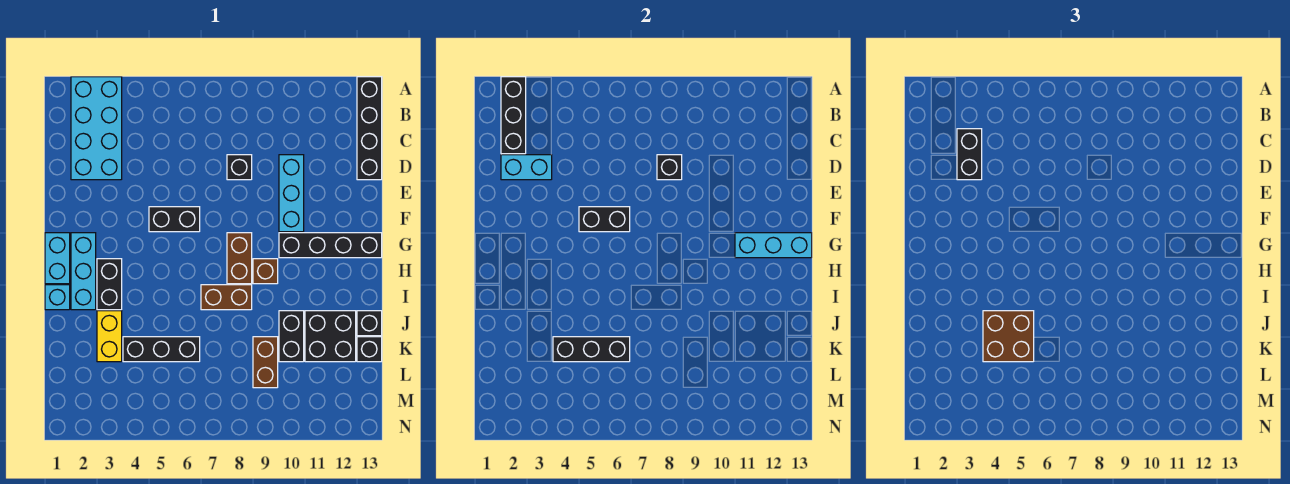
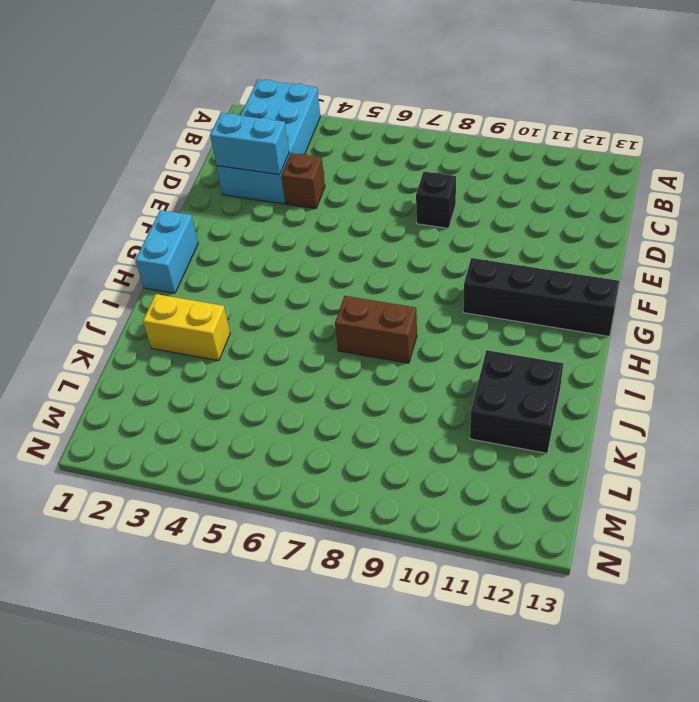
brown 1x1 brick [281,153,325,209] -> brown 1x1 brick moved to [253,259,278,284]
yellow 1x2 brick [143,294,230,361] -> yellow 1x2 brick turned to [97,311,122,362]
none -> black 1x4 brick [357,77,382,180]
none -> cyan 1x3 brick [279,155,304,232]
none -> black 1x2 brick [149,207,200,232]

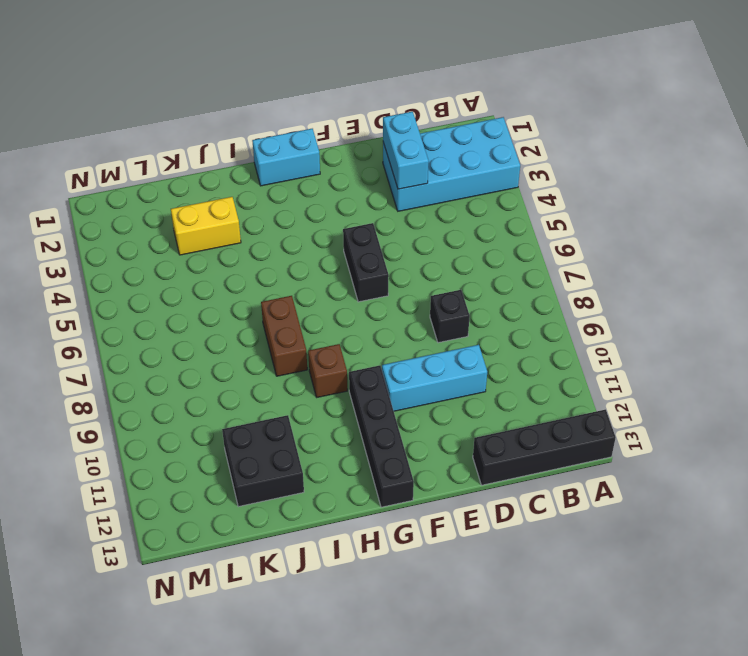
none -> cyan 1x3 brick [71,233,96,310]
none -> brown 1x2 brick [227,233,252,284]
none -> black 1x2 brick [97,259,122,310]

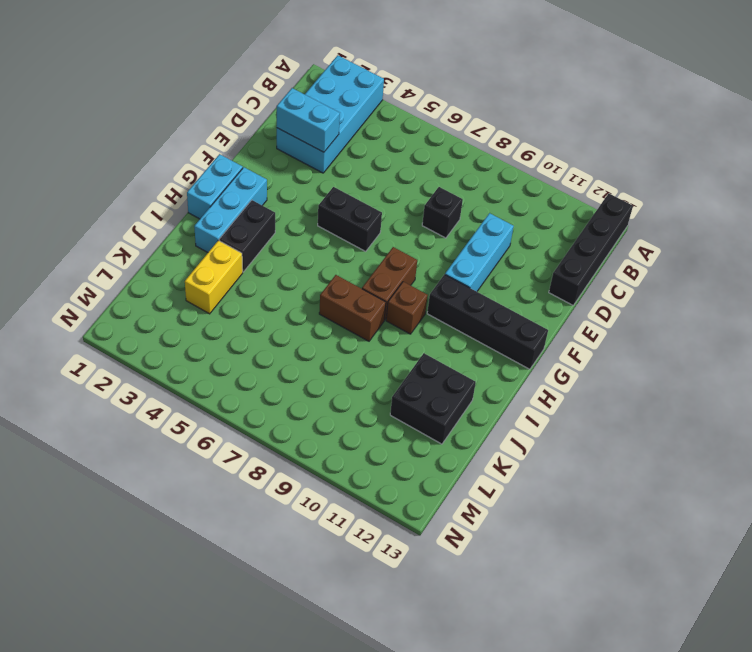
none -> cyan 1x1 brick [45,285,70,310]
none -> black 1x2 brick [279,311,304,362]
none -> black 1x1 brick [357,311,382,336]

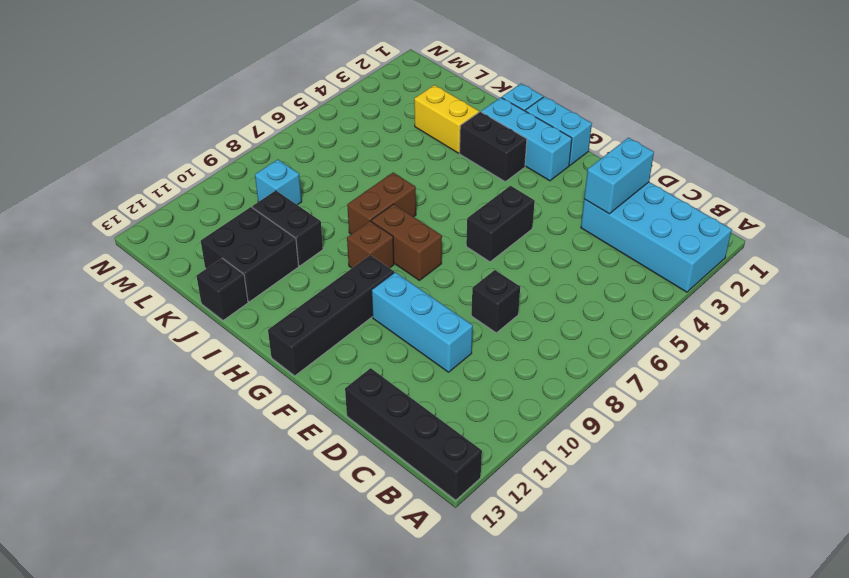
cyan 1x1 brick [255,160,302,205] -> brown 1x2 brick [253,337,278,388]
none -> black 1x3 brick [123,337,200,362]
none -> black 1x1 brick [357,337,382,362]
none -> black 1x3 brick [501,77,526,154]

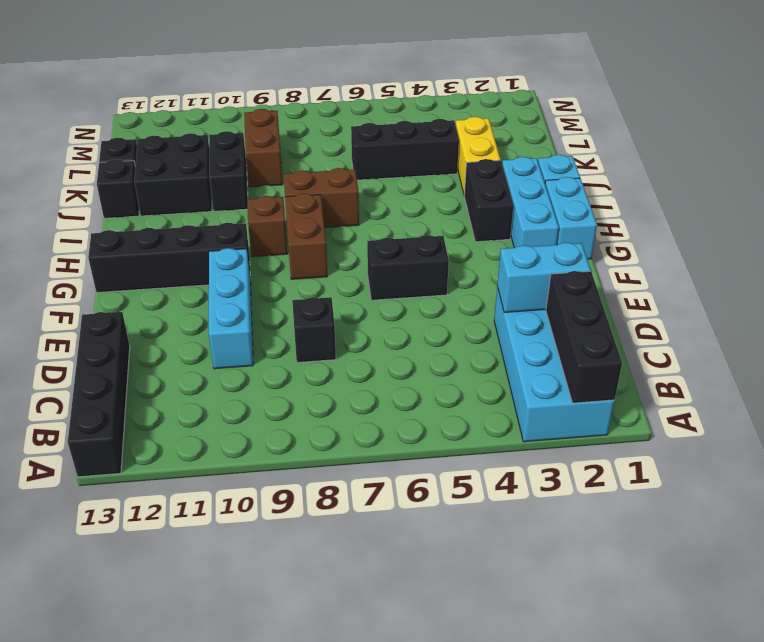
none -> black 1x1 brick [657,155,682,180]
none -> black 1x2 brick [579,207,630,232]
none -> cyan 1x3 brick [735,233,812,258]

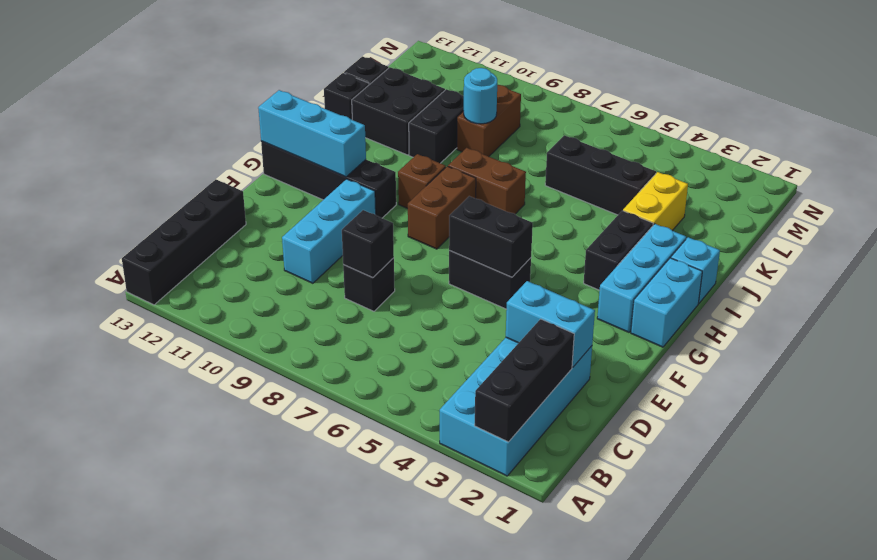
cyan 1x1 round brick [464,68,497,124] -> none
none -> black 1x3 brick [553,337,630,362]
none -> black 1x2 brick [957,129,982,180]
none -> brown 2x2 brick [983,311,1034,362]

